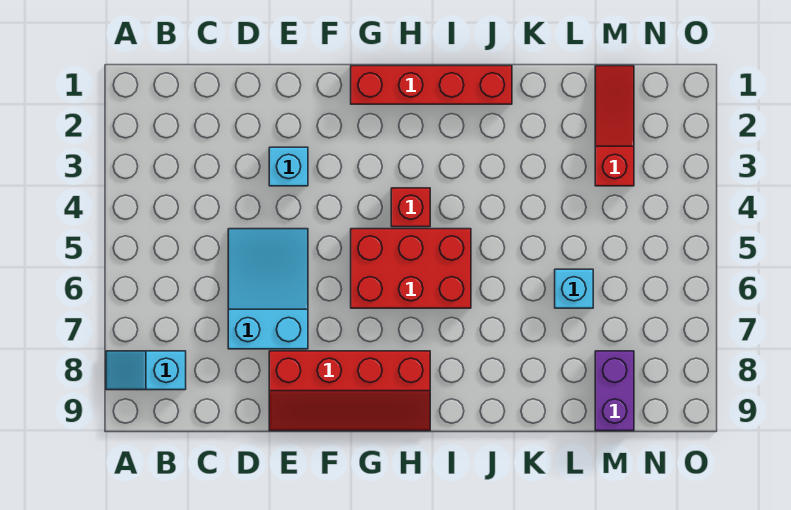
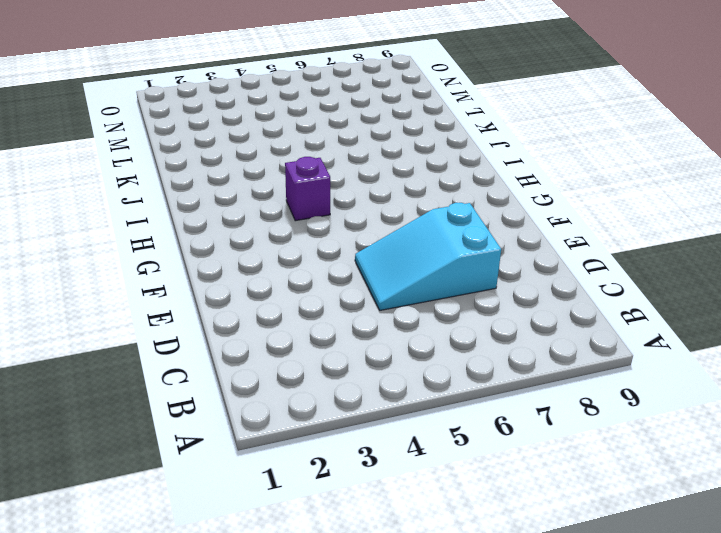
purple 1x1 brick [285,157,330,221] -> red 1x1 brick [391,188,430,227]
none -> cyan 1x2 slope [106,351,186,390]
none -> cyan 1x1 brick [269,147,308,186]

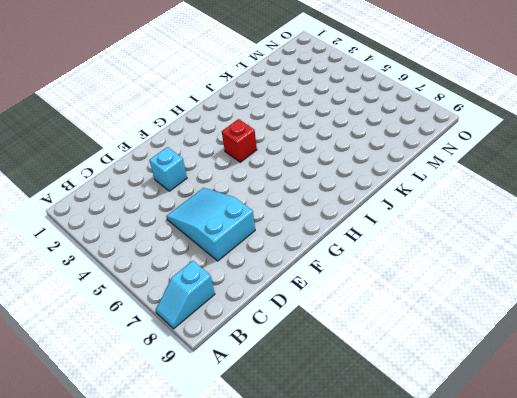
none -> red 2x4 slope [269,351,430,431]
none -> red 1x4 brick [351,66,512,104]

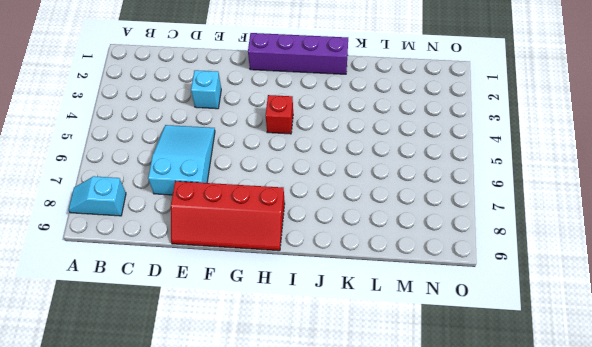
purple 1x4 brick [248,33,348,74] -> red 1x4 brick [351,66,512,104]
none -> red 2x3 brick [351,229,471,308]
none -> cyan 1x1 brick [555,269,593,308]

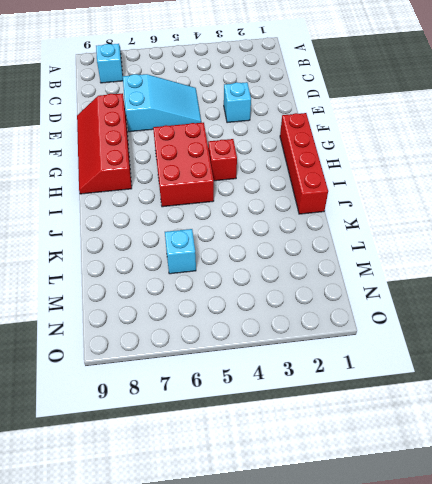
none -> red 1x3 slope [595,66,634,186]
none -> purple 1x2 brick [595,351,634,431]

